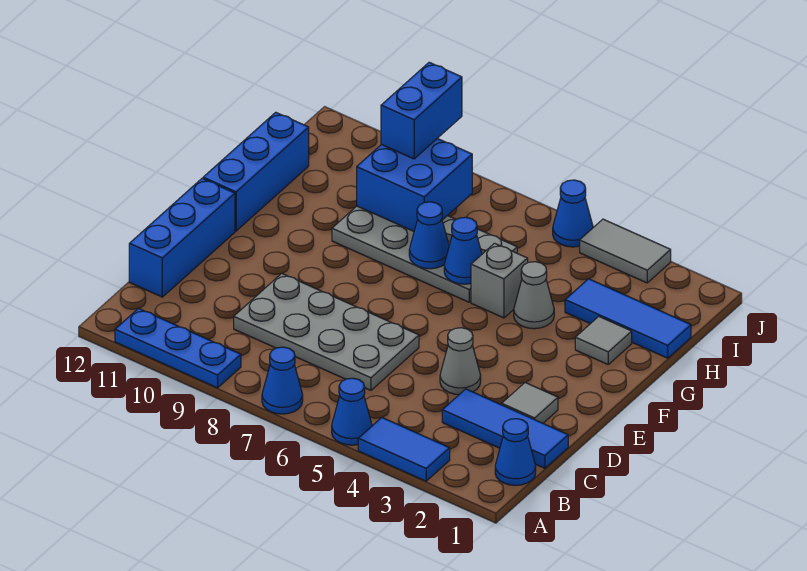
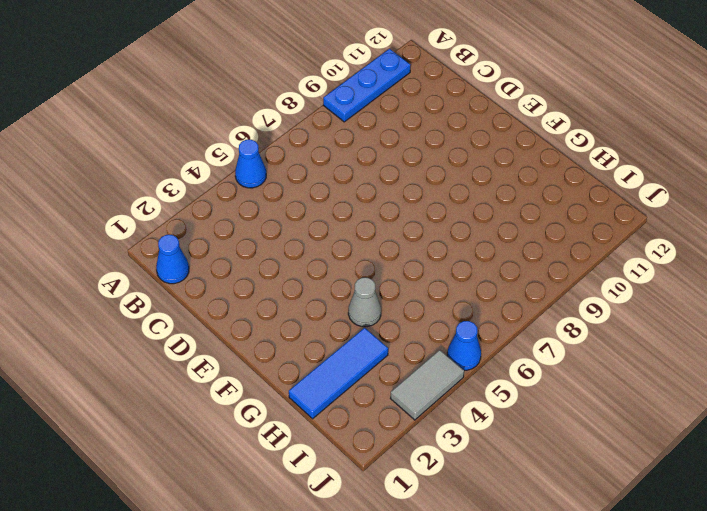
none -> blue 1x2 tile [358,417,450,481]
none -> blue 1x1 cone [262,347,303,414]
none -> blue 1x3 tile [442,389,568,468]

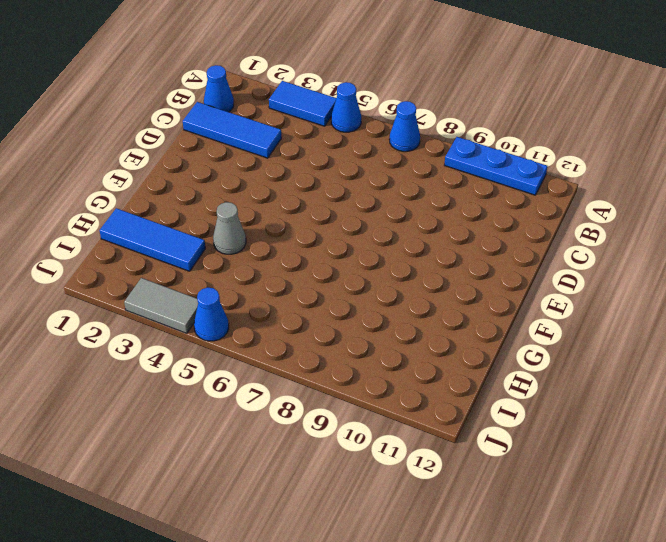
none -> grey 2x4 plate [234,274,419,390]
none -> blue 1x3 brick [129,179,235,297]
none -> grey 1x1 tile [502,383,558,423]

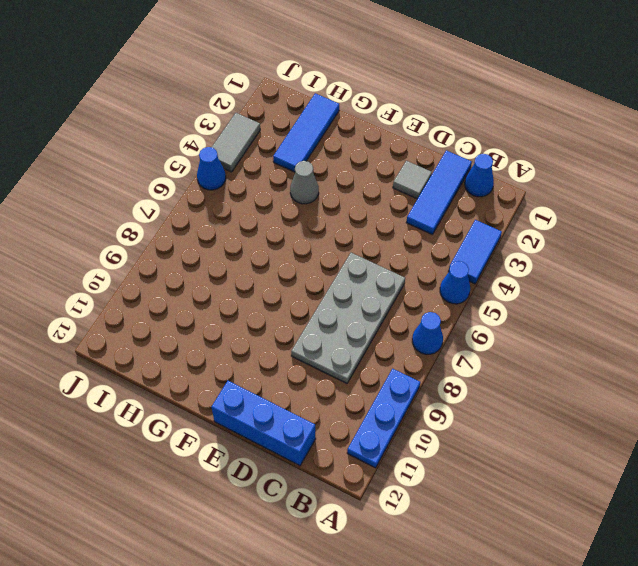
none -> grey 1x1 cone [440,328,481,395]
none -> blue 1x3 brick [203,112,309,231]
none -> grey 1x1 tile [575,316,632,364]

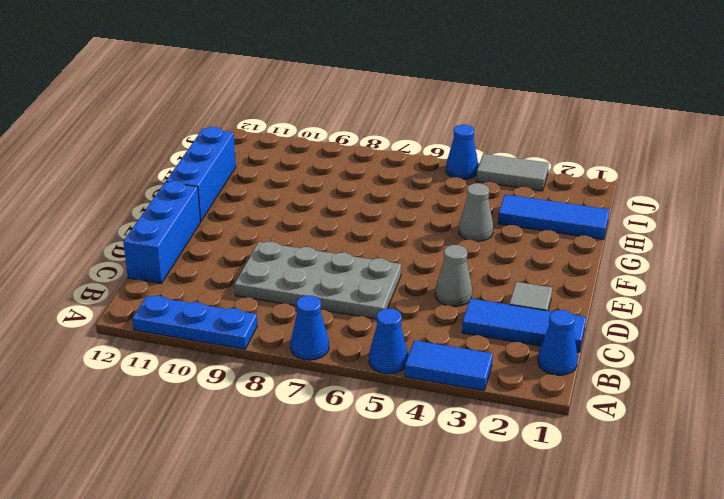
none -> grey 1x1 tile [575,316,632,364]
none -> grey 1x1 brick [471,243,528,318]
none -> grey 2x4 plate [332,206,517,302]

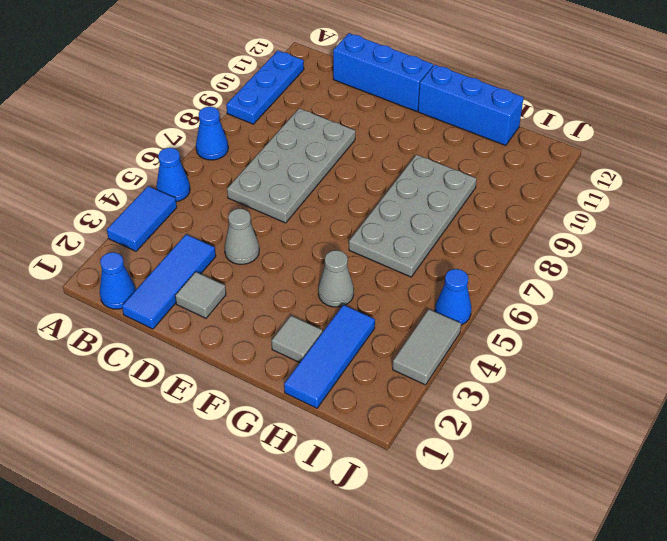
none -> grey 1x1 brick [471,243,528,318]
none -> blue 1x1 cone [444,217,482,284]
none -> blue 1x1 cone [409,202,449,269]

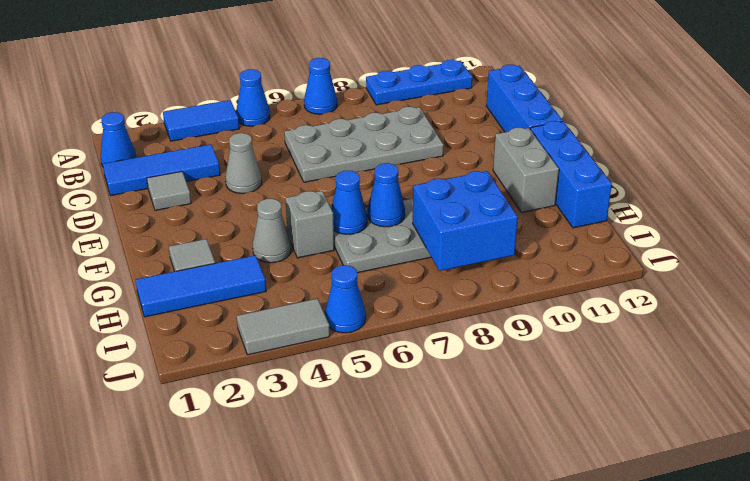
grey 1x2 brick [493,128,559,212] -> none
none -> blue 1x2 brick [381,62,462,159]

